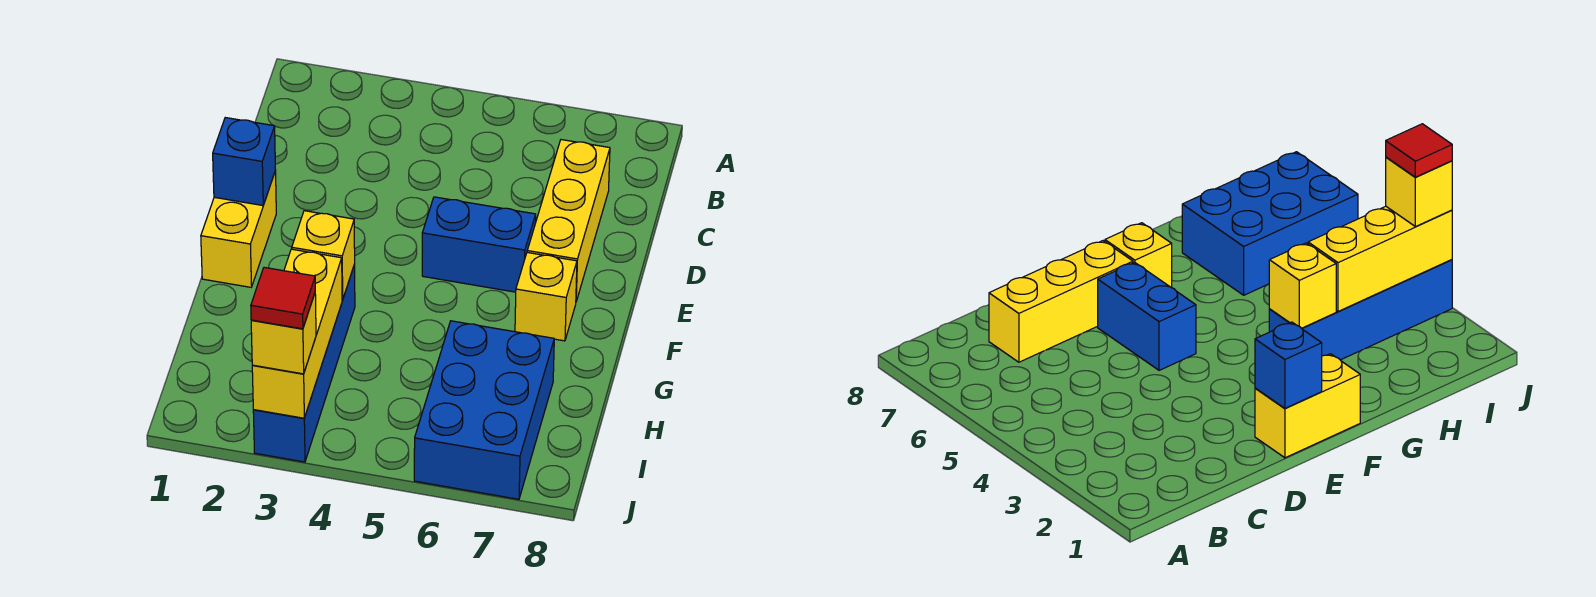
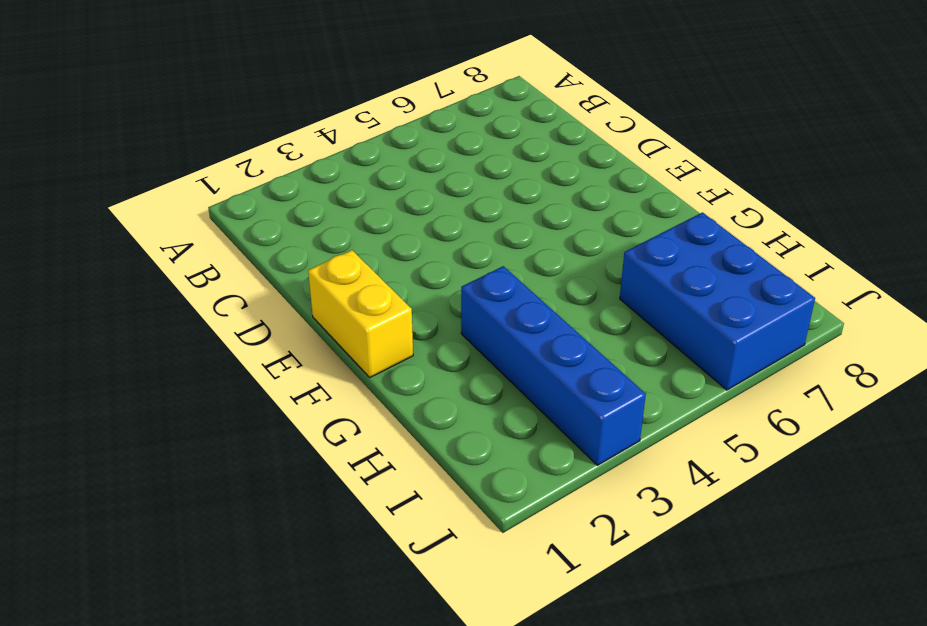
none -> yellow 1x3 brick [527,140,610,301]
none -> blue 1x2 brick [422,197,536,292]

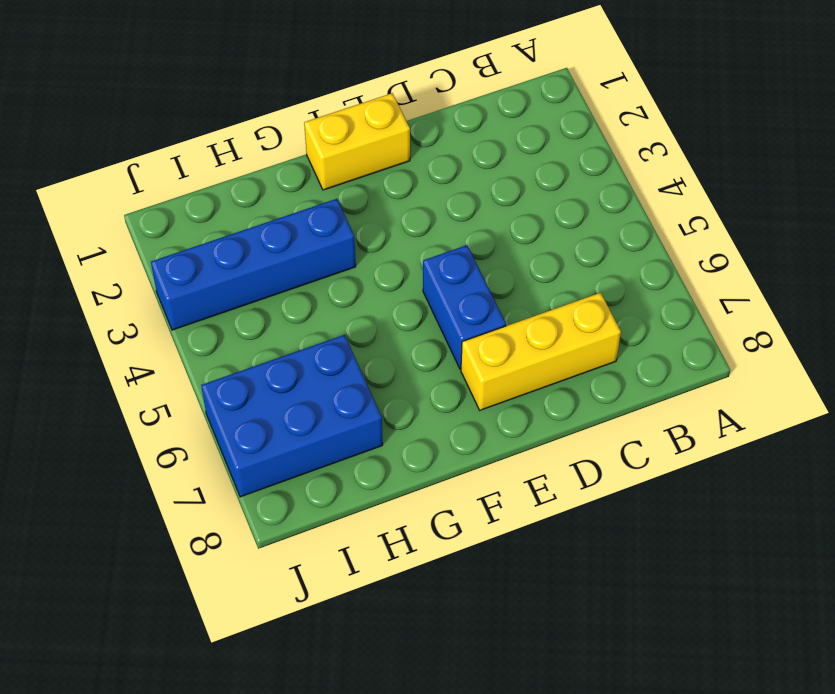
none -> yellow 1x1 brick [515,252,577,341]
none -> blue 1x1 brick [213,118,276,206]

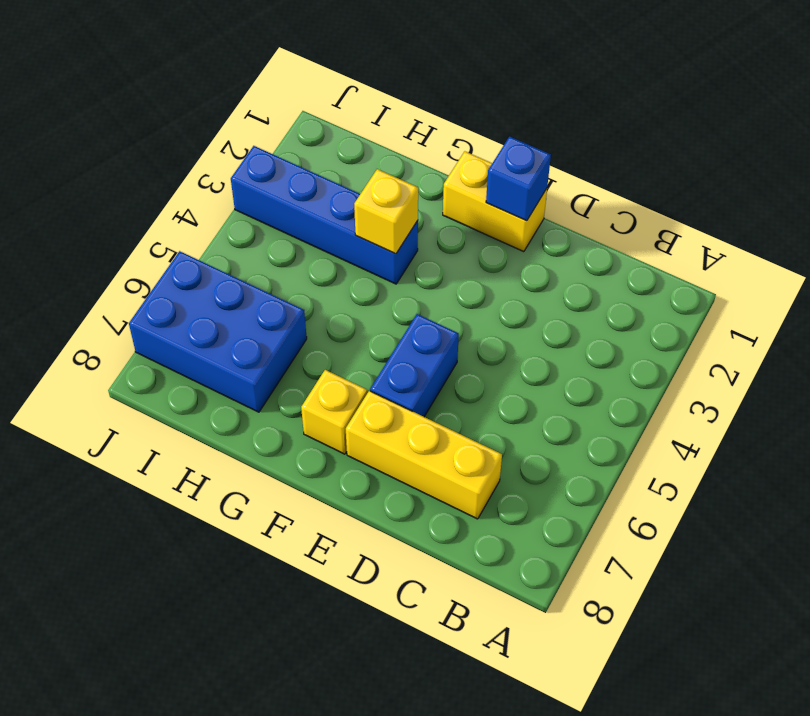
none -> yellow 1x3 brick [252,249,342,418]
none -> yellow 1x1 brick [251,294,316,374]

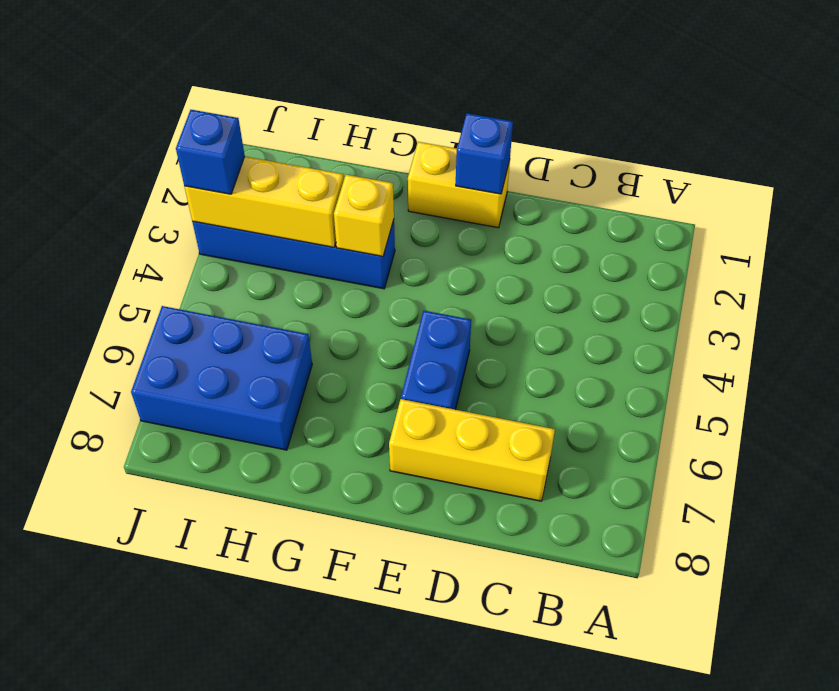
blue 1x1 brick [176,110,245,194] -> yellow 1x1 brick [251,294,316,374]
none -> yellow 1x1 brick [515,252,577,341]
none -> red 1x1 tile [251,267,315,329]

